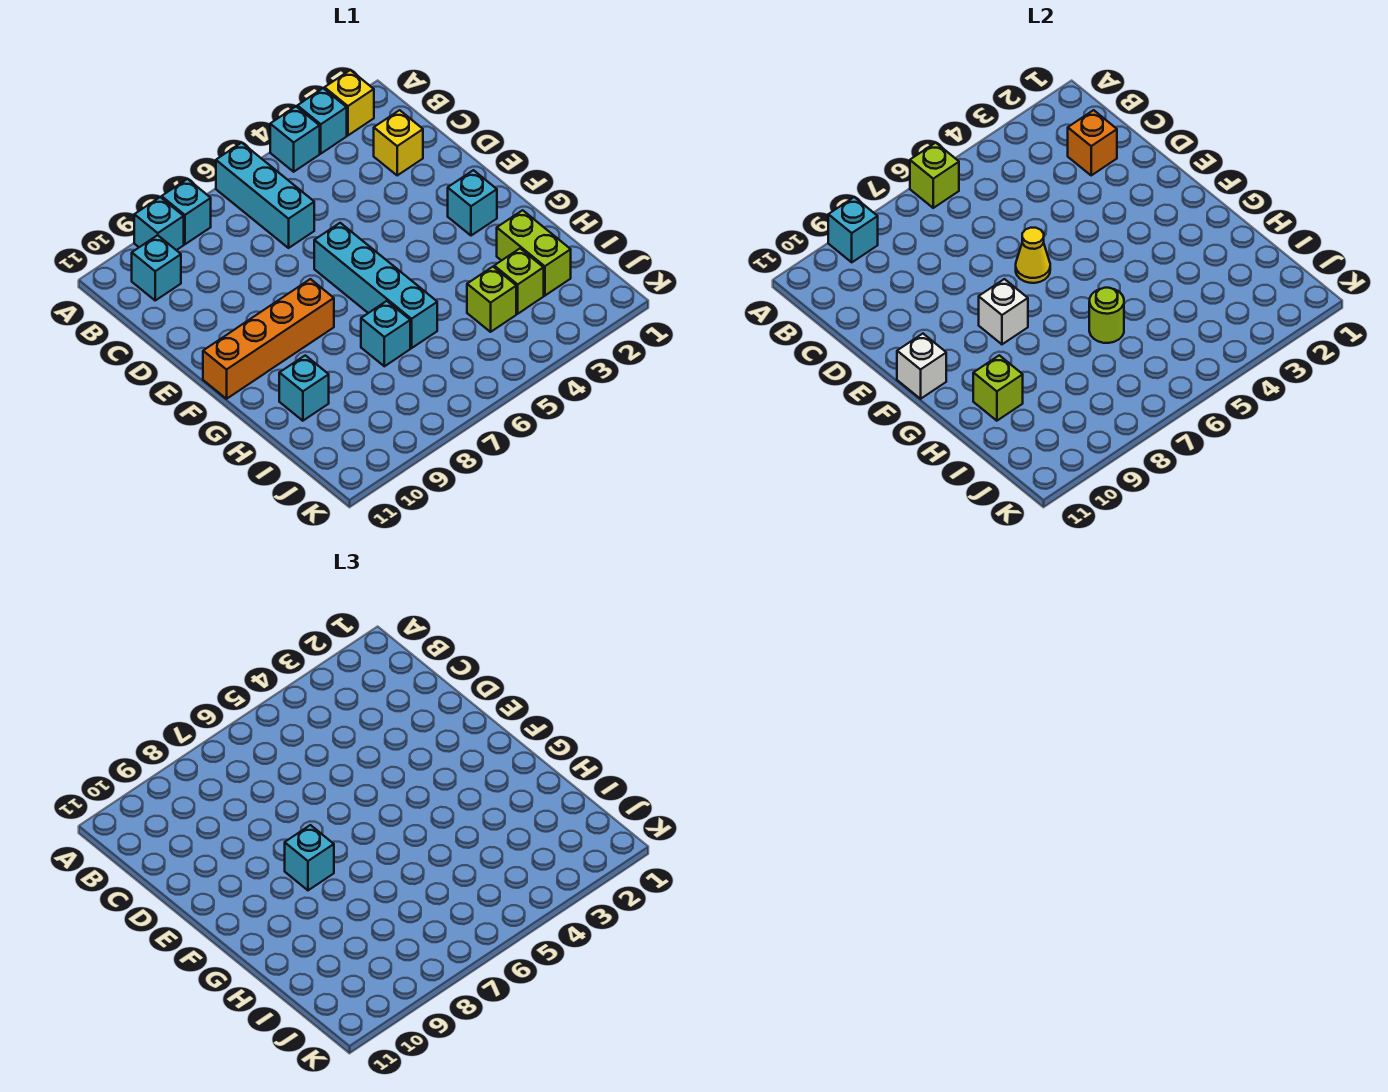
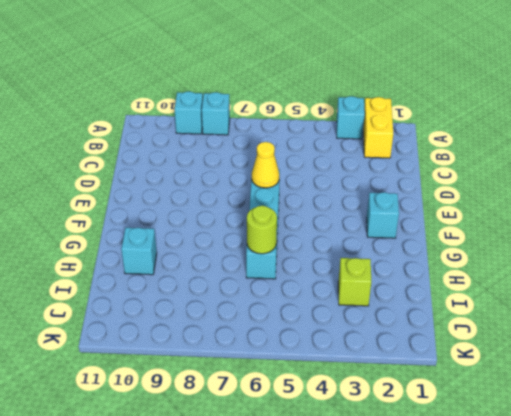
yellow 1x2 brick [363,97,393,158] -> yellow 1x1 brick [325,70,374,135]
none -> cyan 1x1 brick [270,107,320,172]
none -> cyan 1x3 brick [216,143,314,248]
none -> cyan 1x1 brick [132,235,181,300]

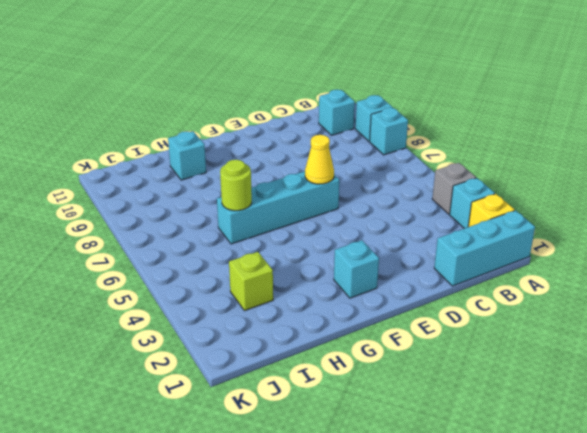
cyan 1x3 brick [434,210,535,286] -> cyan 1x3 brick moved to [216,143,314,248]
grey 1x1 brick [432,163,476,214] -> cyan 1x1 brick [270,107,320,172]
none -> yellow 1x1 brick [374,110,423,175]
none -> orange 1x4 brick [203,279,334,399]
none -> lime 1x2 brick [497,210,571,296]

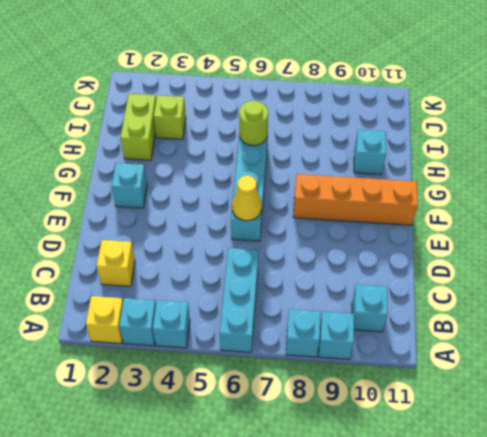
none -> cyan 1x1 brick [361,301,410,366]
none -> lime 1x1 brick [467,267,516,332]
none -> lime 1x1 brick [910,143,959,208]

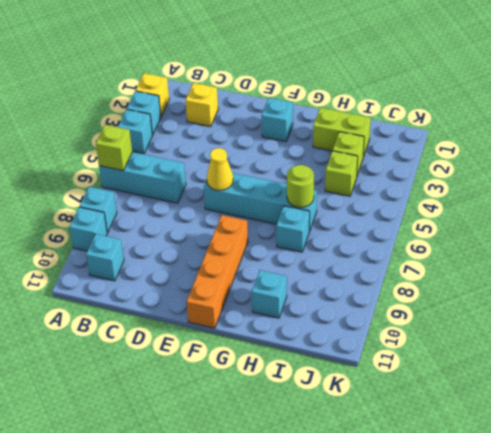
none -> cyan 1x1 brick [828,197,878,262]
none -> orange 1x1 brick [1068,110,1117,175]
none -> white 1x1 brick [979,279,1028,344]

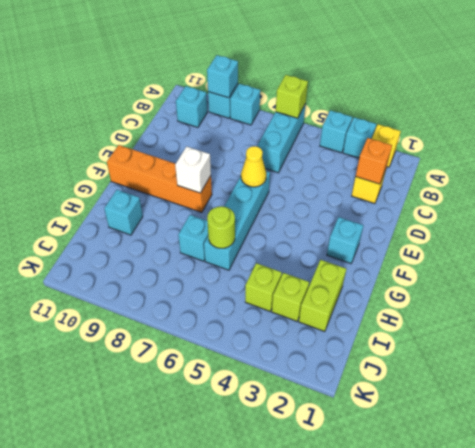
none -> white 1x1 brick [897,334,946,399]
none -> lime 1x1 brick [973,355,1023,421]
none -> cyan 1x1 brick [285,825,334,890]

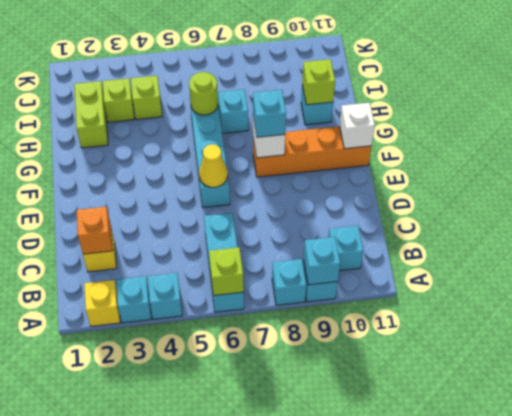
none -> cyan 1x1 brick [448,170,497,236]

